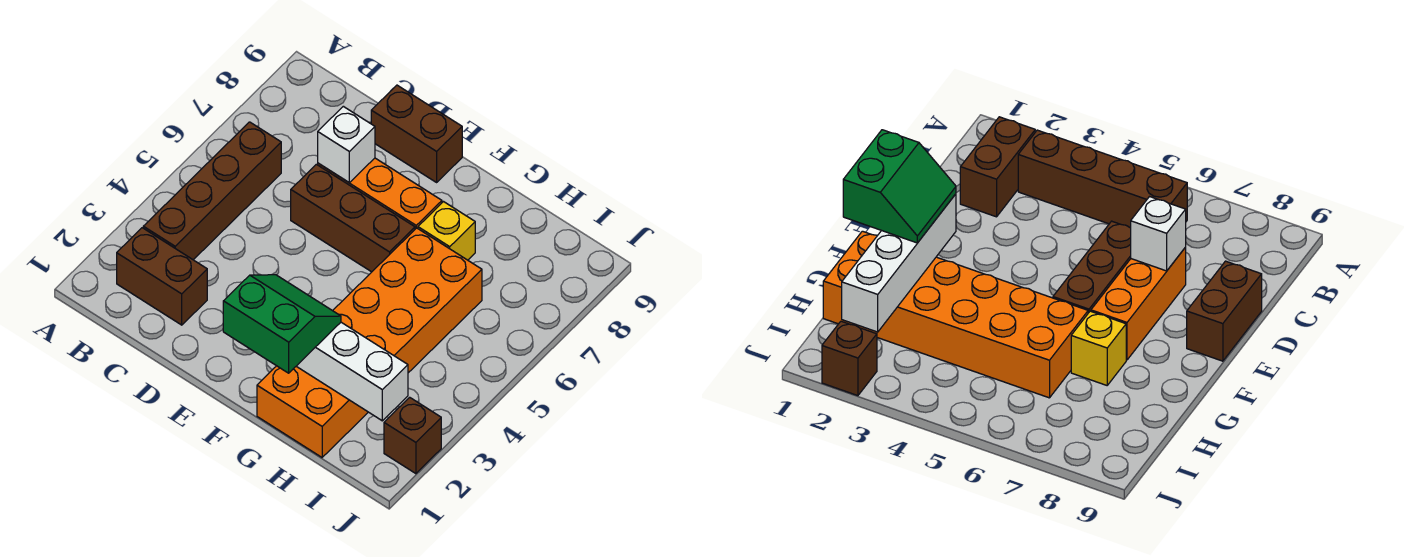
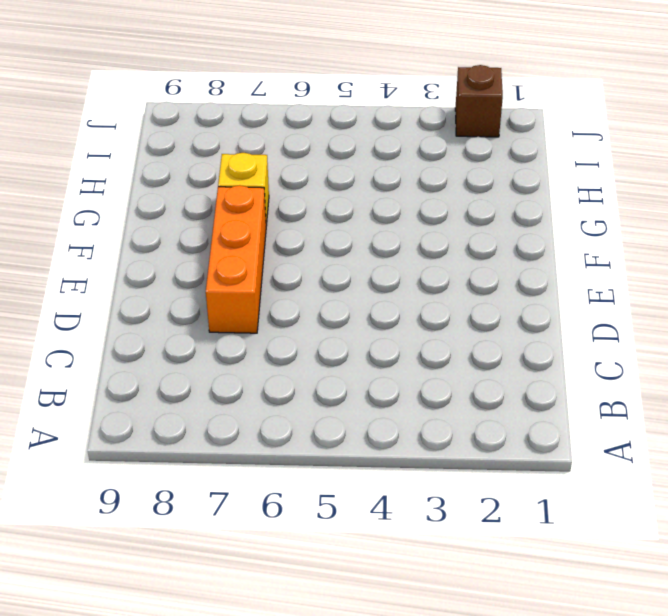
none -> brown 1x2 brick [117,228,207,325]
none -> brown 1x4 brick [143,122,281,260]

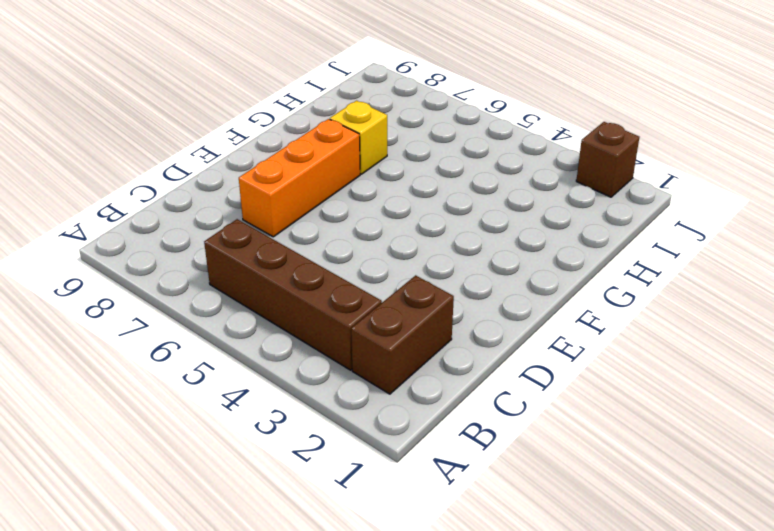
none -> brown 1x3 brick [291,164,415,272]
none -> brown 1x2 brick [371,85,462,182]

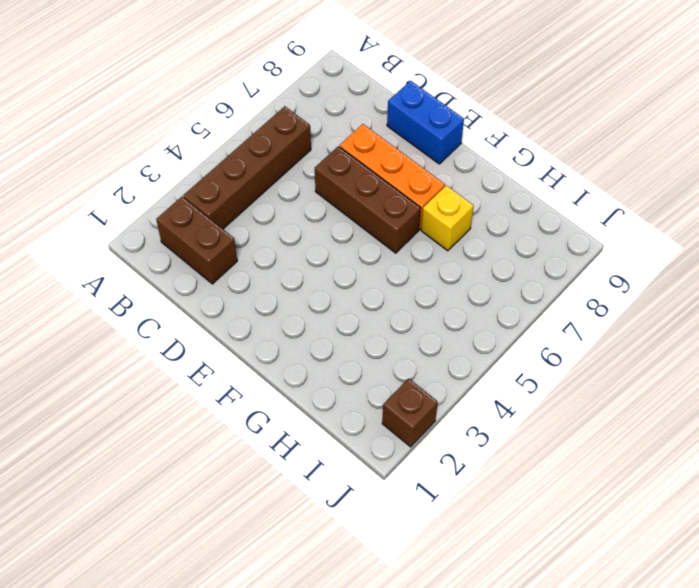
blue 1x2 brick [387,81,464,164] -> brown 1x2 brick [371,85,462,182]
none -> orange 2x6 brick [257,228,482,457]
none -> white 1x1 brick [318,106,375,183]

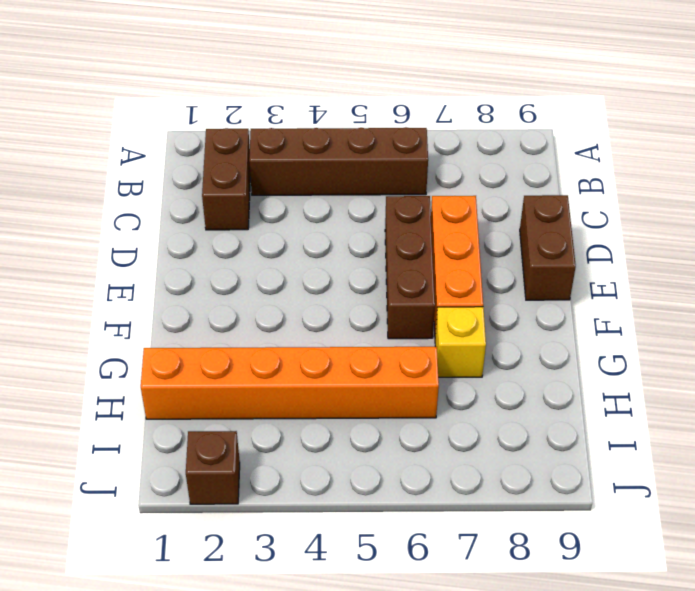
orange 1x6 brick [141,347,439,419] -> orange 2x6 brick [257,228,482,457]
none -> white 1x1 brick [318,106,375,183]
none -> white 1x4 brick [296,322,408,421]

